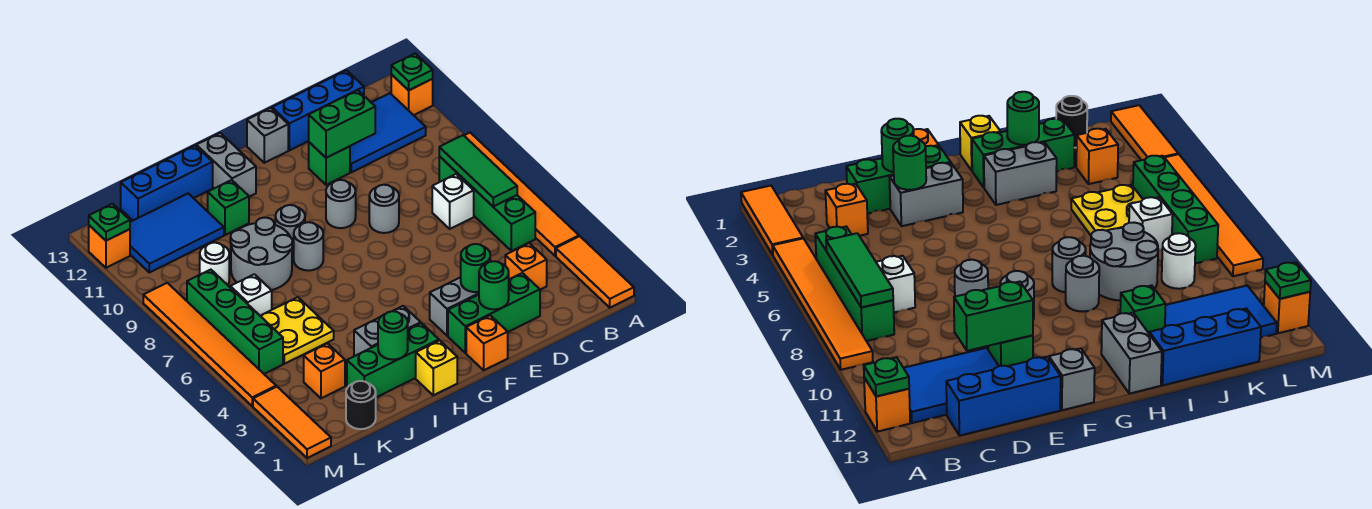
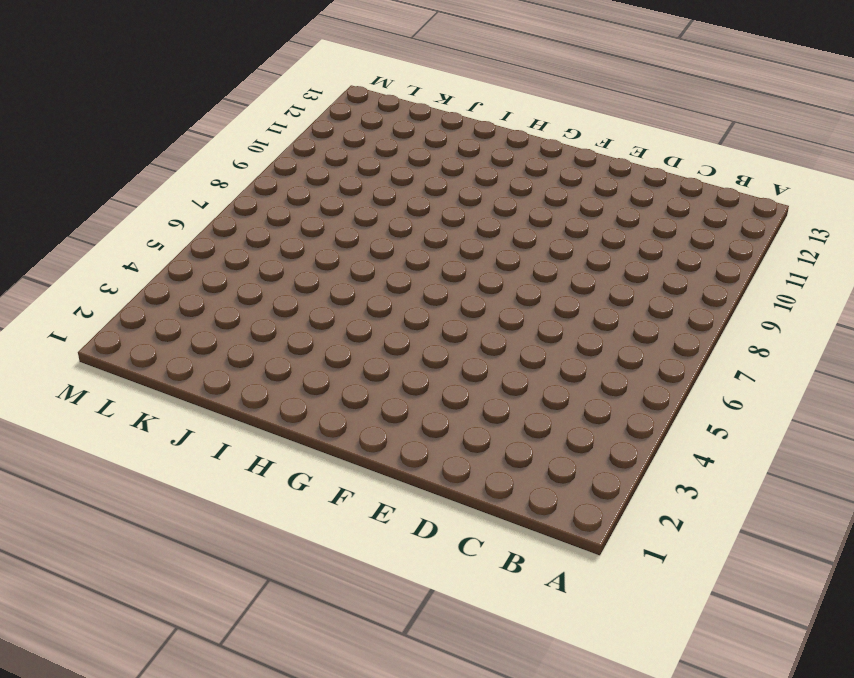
none -> orange 1x3 tile [556,236,634,308]
none -> orange 1x6 tile [464,133,579,256]
none -> orange 1x1 brick [391,74,433,115]
none -> green 1x4 brick [439,156,535,251]

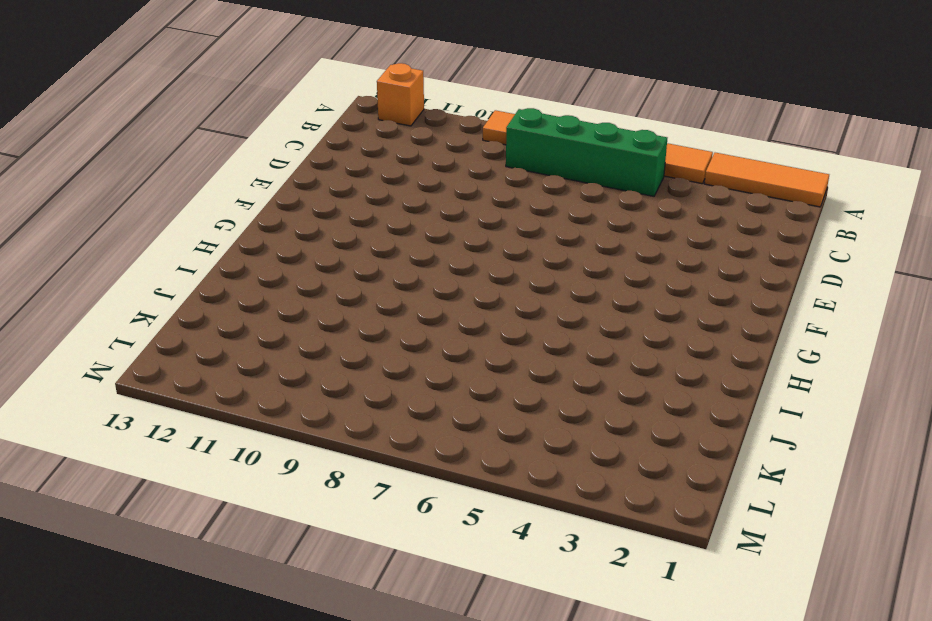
none -> blue 2x3 tile [350,93,426,172]
none -> orange 1x1 brick [505,243,547,290]
none -> white 1x1 brick [432,174,474,229]
none -> blue 1x3 brick [272,70,364,150]

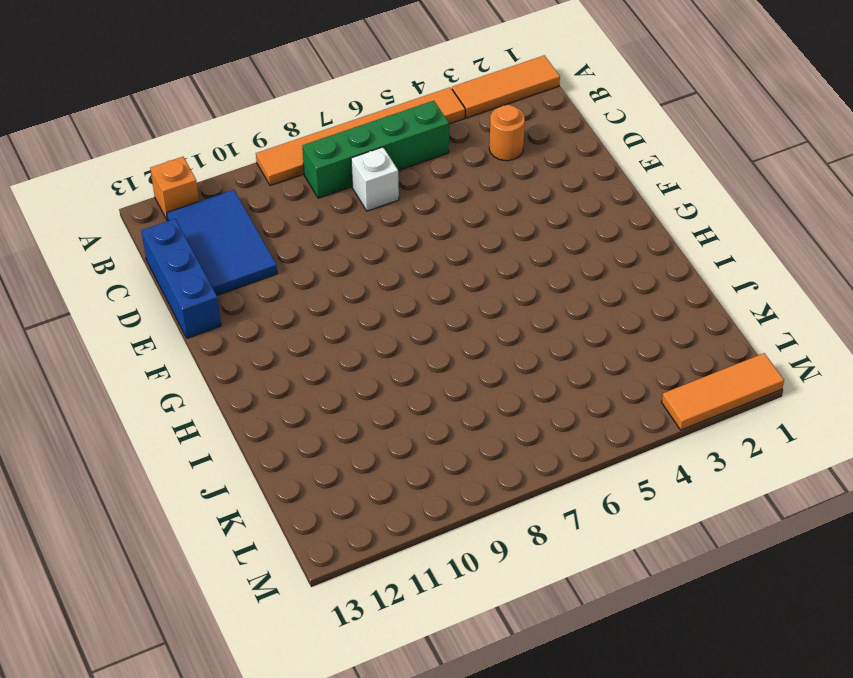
orange 1x1 round brick [489,105,525,161] -> orange 1x1 brick [505,243,547,290]
none -> green 1x3 brick [448,273,540,353]
none -> grey 1x2 brick [430,277,479,336]
none -> grey 1x1 round brick [369,185,399,233]
none -> green 1x1 brick [309,142,350,185]

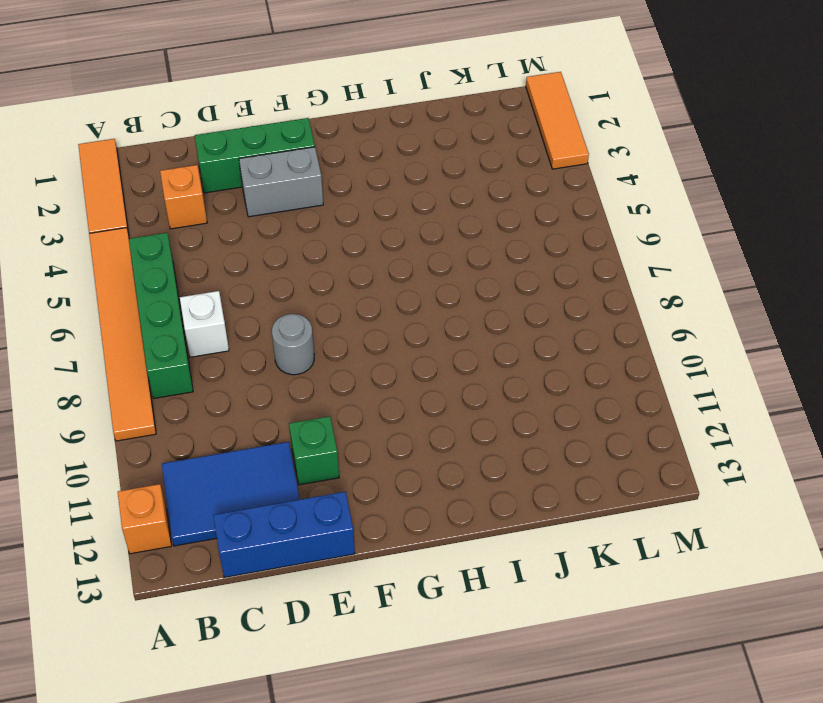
none -> orange 1x1 brick [466,315,508,370]
none -> grey 1x1 round brick [326,180,356,228]
none -> grey 1x1 brick [247,108,288,163]
none -> yellow 1x1 brick [416,340,457,395]

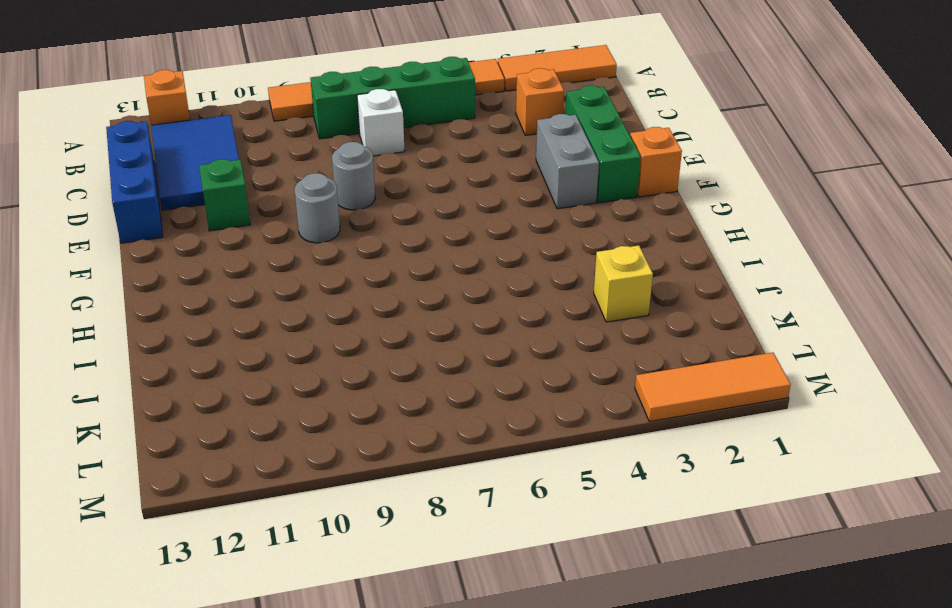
yellow 1x1 brick [594,246,653,322] -> yellow 1x1 brick moved to [416,340,457,395]
none -> grey 1x1 brick [247,108,288,163]
none -> green 1x3 brick [347,323,439,397]
none -> grey 1x2 brick [354,306,421,356]
none -> grey 1x1 round brick [294,222,323,271]

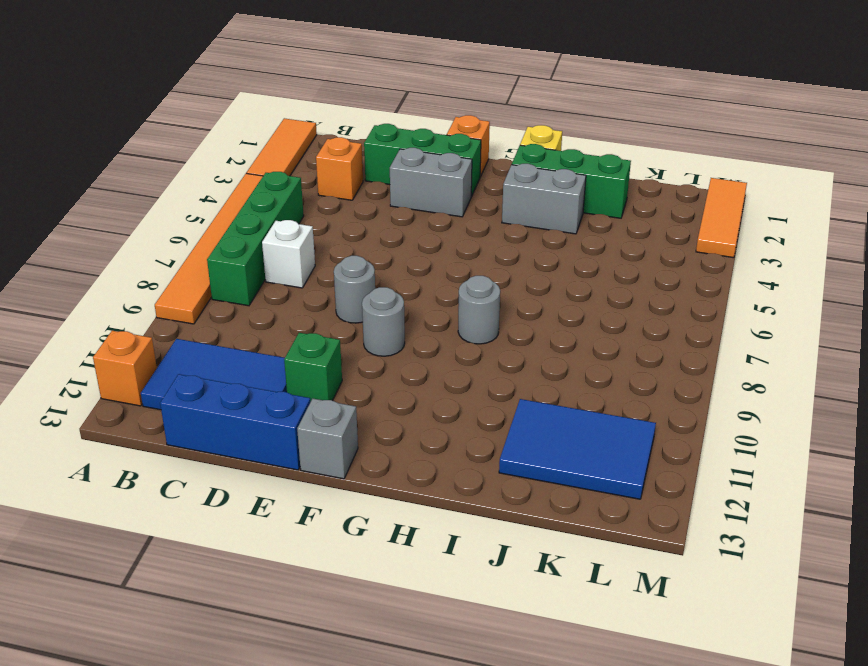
none -> grey 1x1 round brick [275,205,305,253]
none -> grey 1x2 brick [196,133,256,197]
none -> grey 2x2 round brick [230,218,293,290]
none -> green 1x1 brick [208,180,249,235]

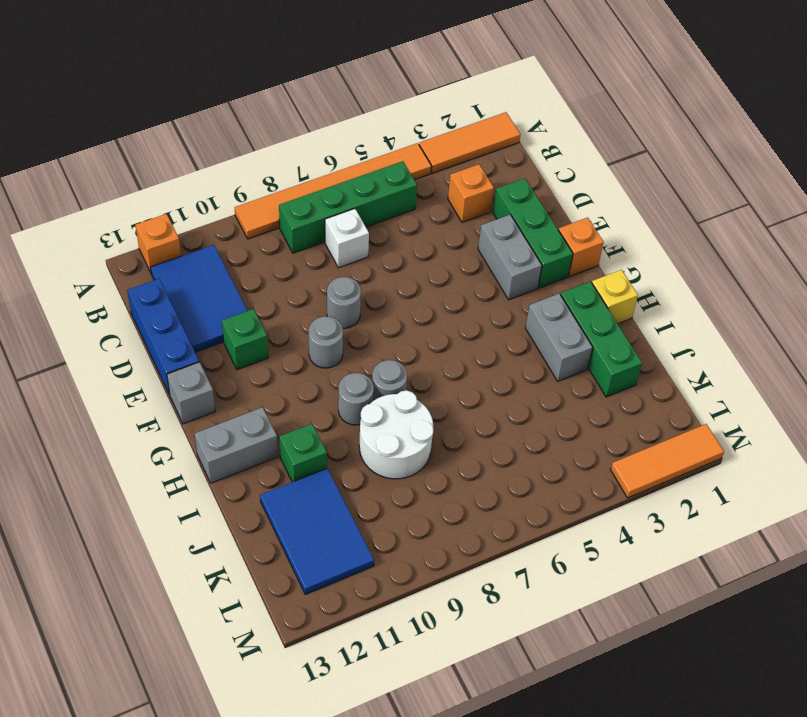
white 2x2 round brick [359,390,433,479] -> grey 2x2 round brick [230,218,293,290]
none -> blue 1x3 brick [121,146,213,220]
none -> yellow 2x2 plate [261,297,334,364]
none -> black 1x1 round brick [346,381,376,429]
none -> orange 1x1 brick [304,343,345,398]

